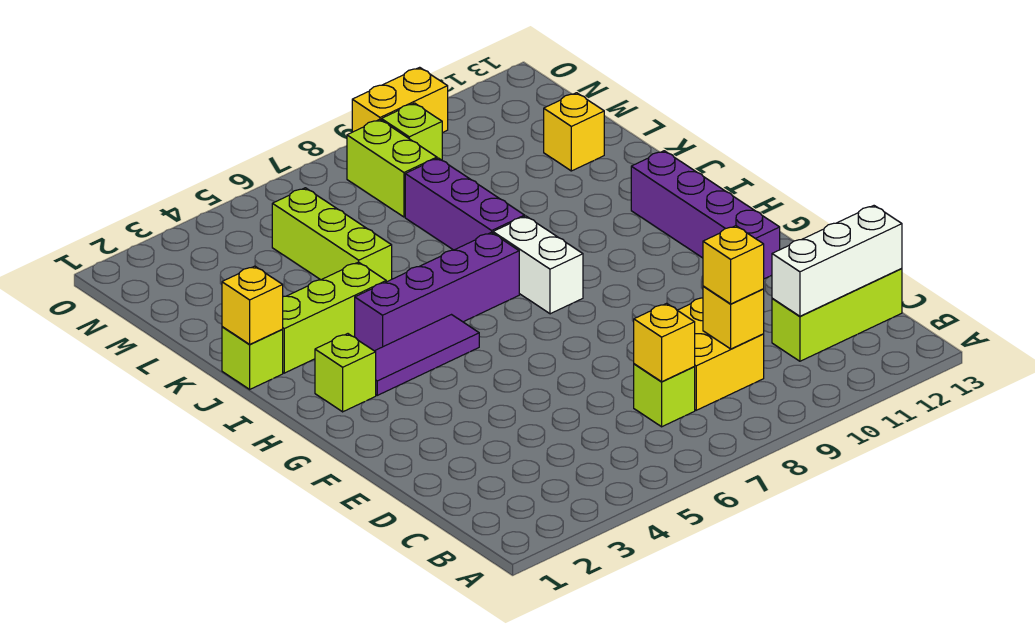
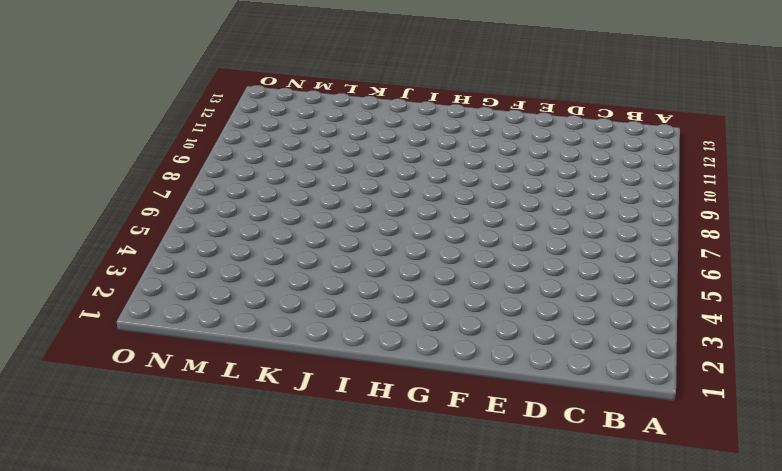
none -> lime 1x1 brick [634,364,695,427]
none -> yellow 2x2 brick [678,298,764,410]
none -> lime 1x3 brick [772,269,902,361]

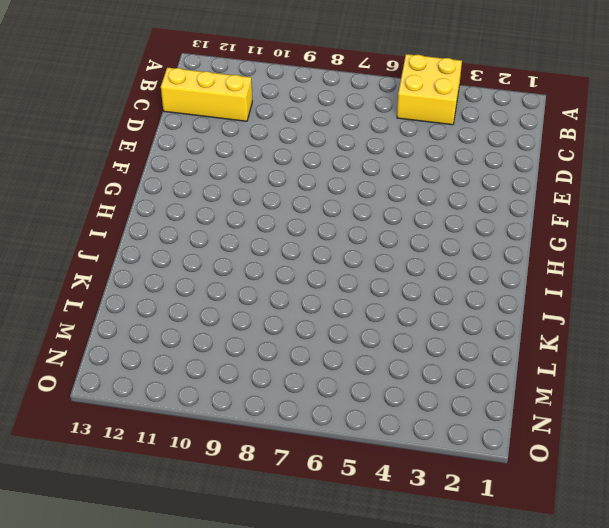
yellow 2x2 brick [397,54,462,125] -> yellow 2x2 brick moved to [678,298,764,410]
yellow 1x3 brick [161,67,252,121] -> lime 1x3 brick [772,269,902,361]
none -> lime 1x1 brick [634,364,695,427]
none -> purple 1x4 brick [631,151,780,279]
none -> lime 1x1 brick [315,334,376,412]

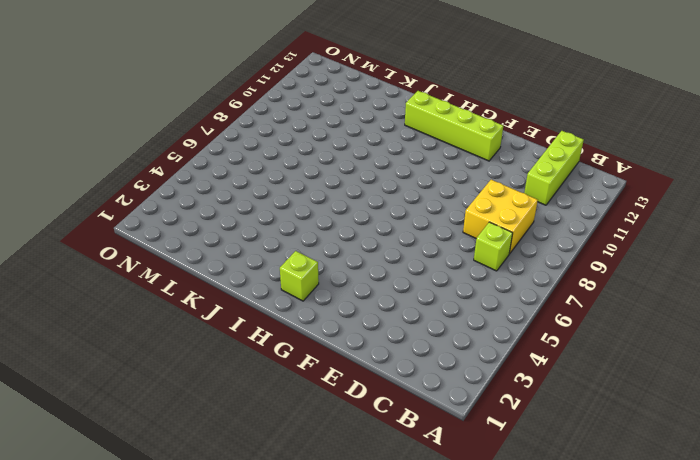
lime 1x4 brick [405,91,503,161] -> purple 1x4 brick [631,151,780,279]
none -> purple 1x3 tile [375,315,479,395]
none -> white 1x2 brick [493,216,583,314]
none -> purple 1x4 brick [355,232,519,351]

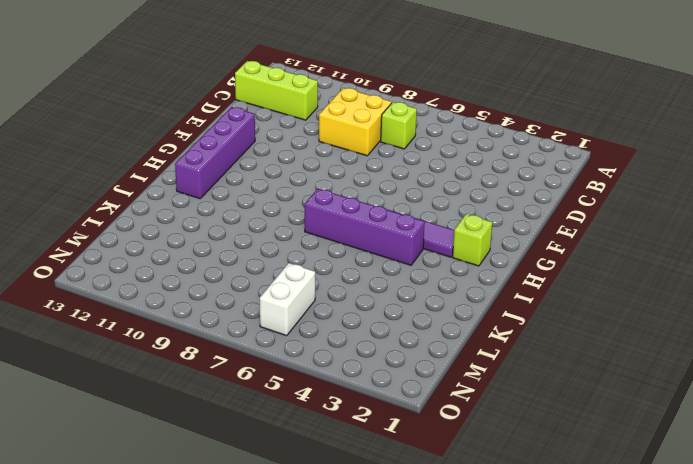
white 1x2 brick [260,263,315,336] -> white 1x2 brick moved to [493,216,583,314]
none -> lime 1x1 brick [222,327,283,389]
none -> lime 1x3 brick [282,262,386,373]
none -> purple 1x3 brick [405,158,525,250]

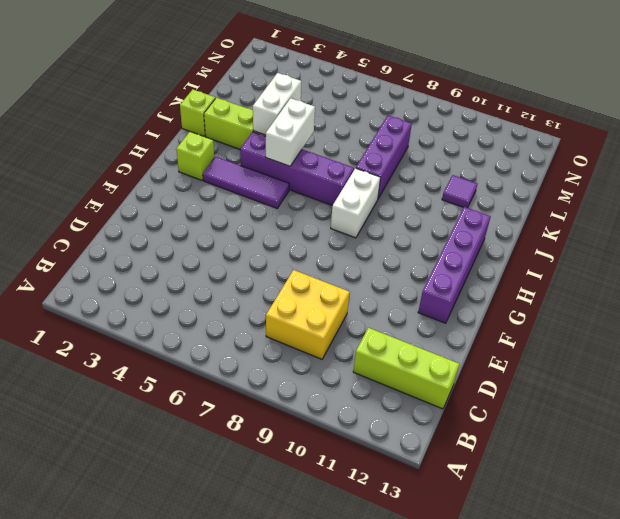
white 1x2 brick [265,98,315,166] -> none
white 1x2 brick [253,73,301,135] -> none
purple 1x1 tile [442,175,477,208] -> none
none -> lime 1x1 brick [634,364,695,427]
none -> lime 1x3 brick [272,188,392,282]
none -> yellow 1x1 brick [544,93,604,171]

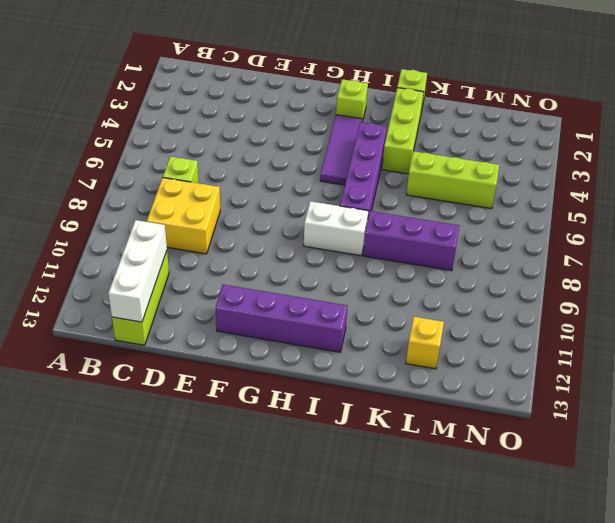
none -> lime 1x2 brick [347,119,437,217]
none -> lime 1x1 brick [381,103,442,160]
none -> yellow 1x2 brick [352,67,448,133]

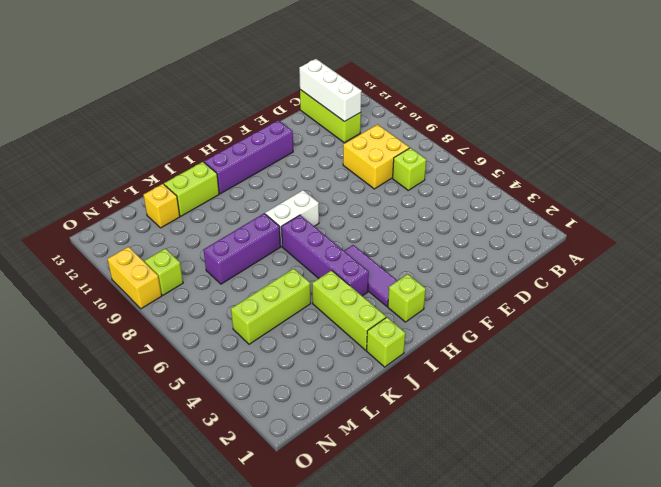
lime 1x2 brick [164,162,219,216] -> lime 1x2 brick moved to [347,119,437,217]
none -> yellow 1x1 brick [634,303,695,382]
none -> yellow 1x1 brick [703,286,764,349]
none -> yellow 1x1 brick [222,266,283,345]

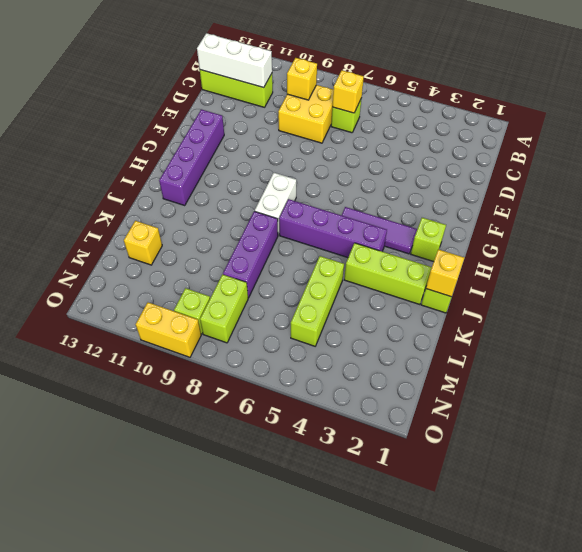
none -> yellow 1x1 brick [703,226,764,304]

